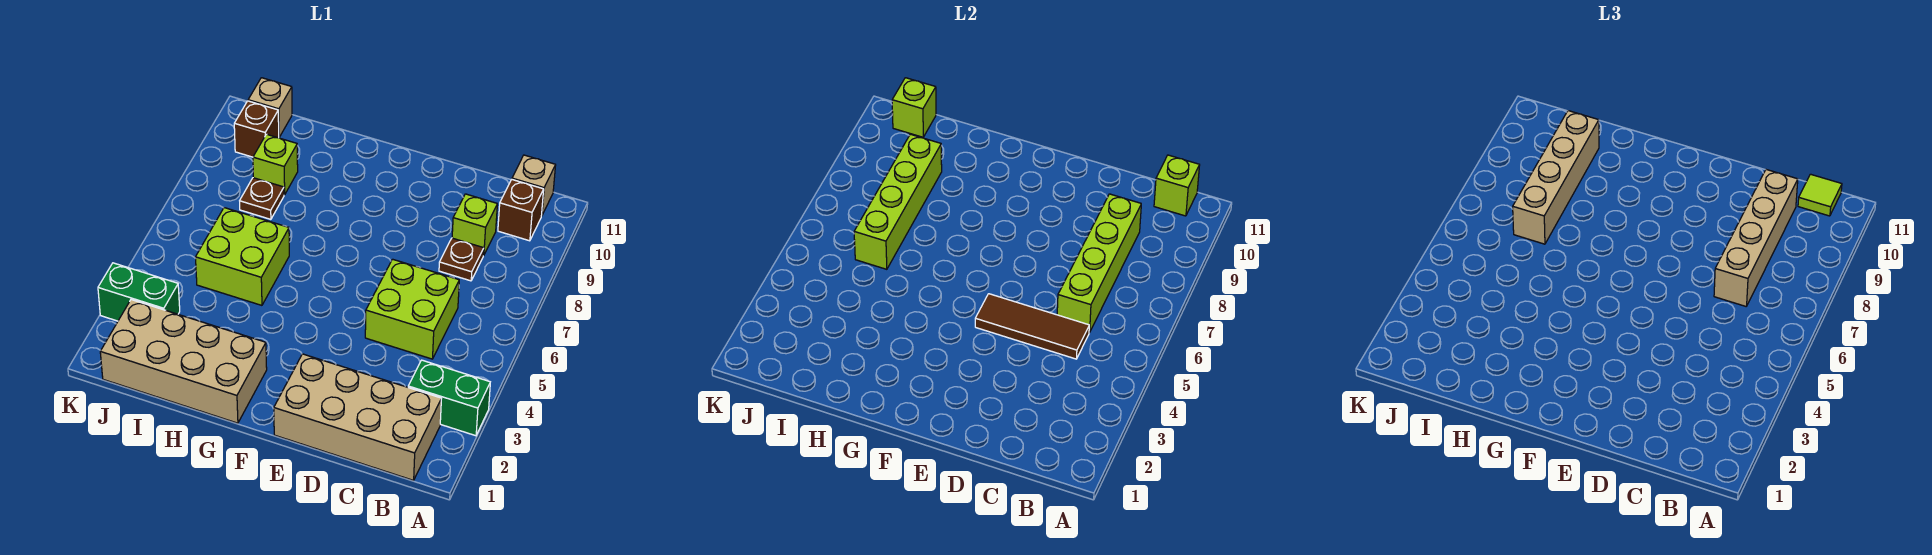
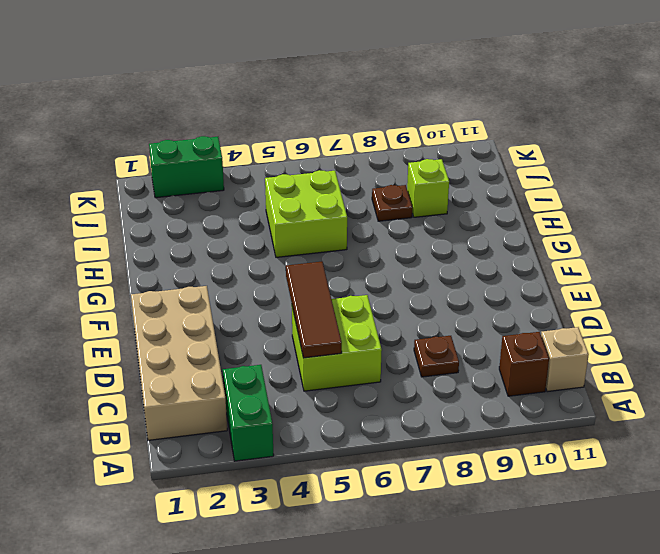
green 1x2 brick [149,136,224,198] -> green 1x2 brick turned to [98,263,180,321]
none -> lime 1x1 brick [452,194,497,256]
none -> tan 2x4 brick [100,300,267,423]
none -> brown 1x1 brick [234,101,279,157]

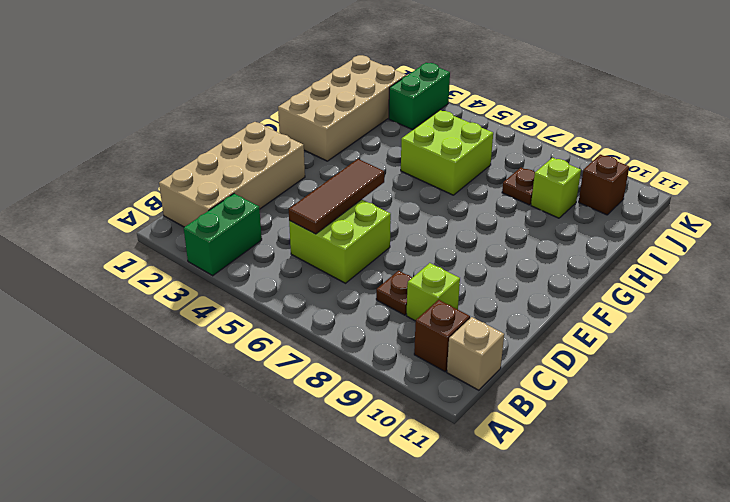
none -> tan 1x1 brick [248,78,292,137]
none -> lime 1x1 brick [1154,155,1200,216]
none -> lime 1x4 brick [1057,194,1141,333]

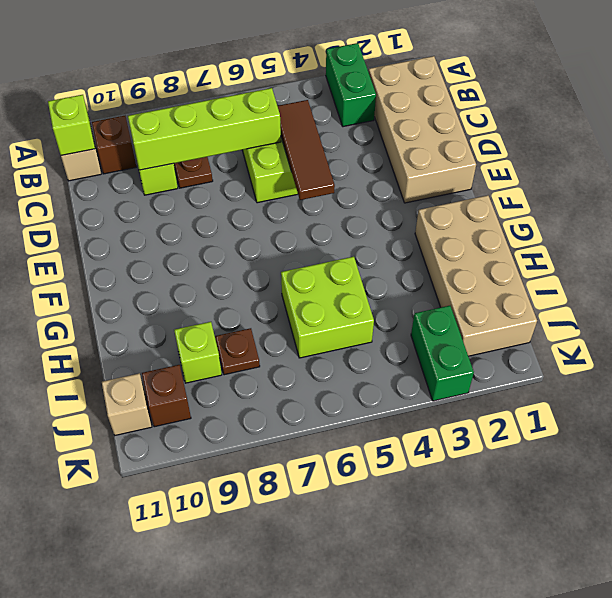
none -> lime 1x4 brick [854,134,942,269]
none -> lime 1x1 brick [892,78,936,137]
none -> lime 1x1 tile [1798,174,1842,216]

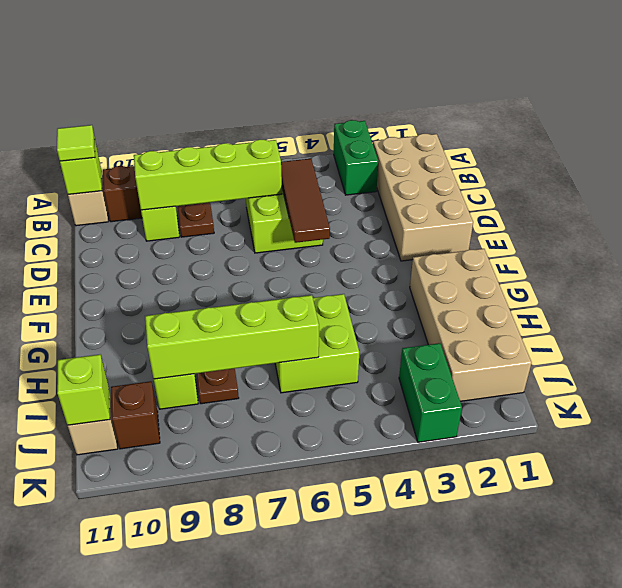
none -> tan 1x4 brick [1714,170,1798,306]
none -> tan 1x4 brick [1513,111,1599,244]

